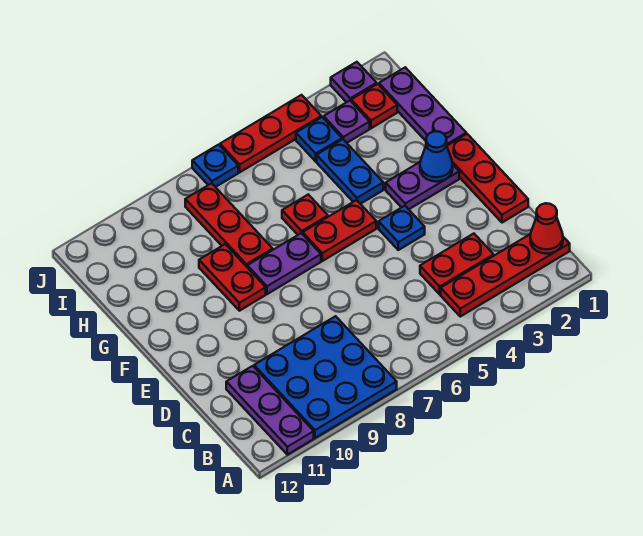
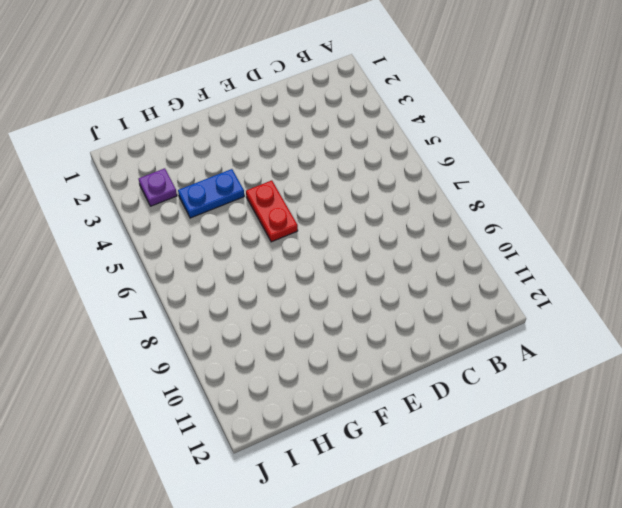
none -> blue 3x3 plate [254,316,397,438]
none -> purple 1x3 plate [226,366,314,455]
none -> red 1x4 plate [441,234,570,317]

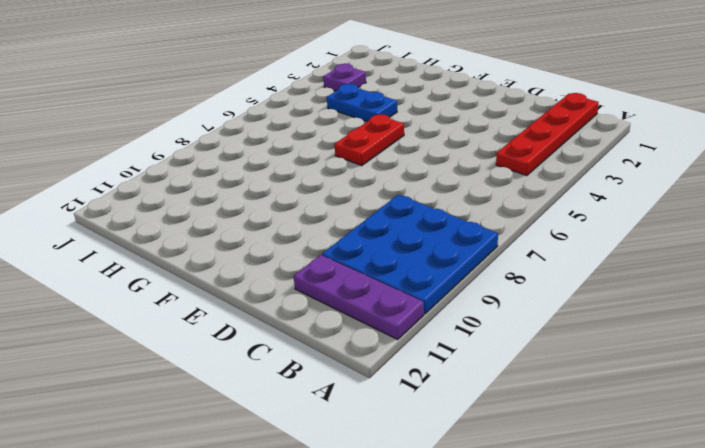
none -> red 1x2 plate [420,234,494,294]
none -> red 1x3 plate [447,134,528,223]
none -> blue 1x1 plate [379,206,425,250]

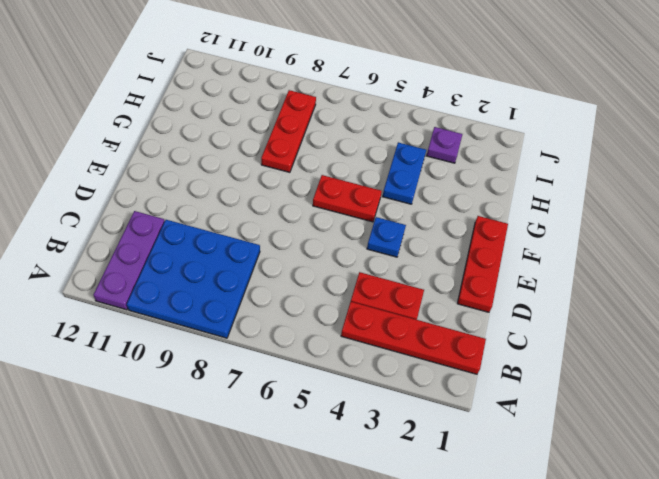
none -> purple 1x2 plate [386,162,459,209]
none -> purple 1x2 plate [247,233,321,294]
none -> red 1x2 plate [199,244,266,311]

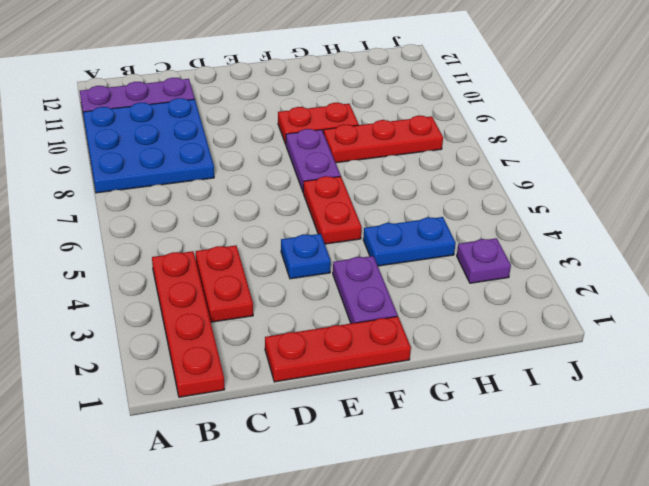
none -> purple 1x3 plate [379,67,466,146]
none -> red 1x1 plate [282,195,328,235]
none -> red 1x1 plate [351,84,397,128]

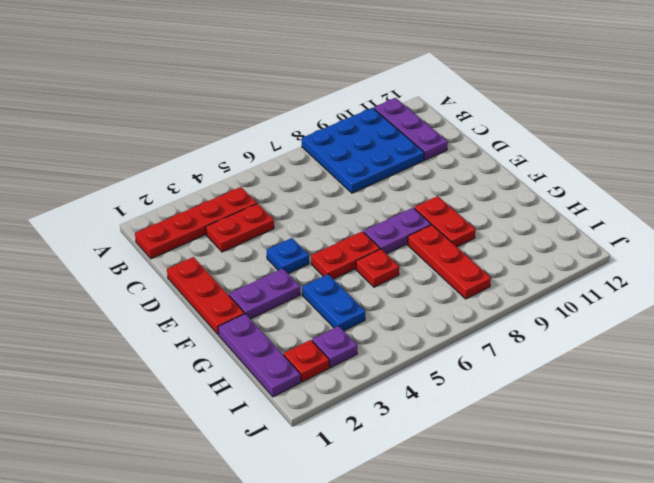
none -> blue 1x1 plate [296,117,342,161]
none -> purple 1x1 plate [331,62,377,102]
none -> red 1x3 plate [220,95,321,172]

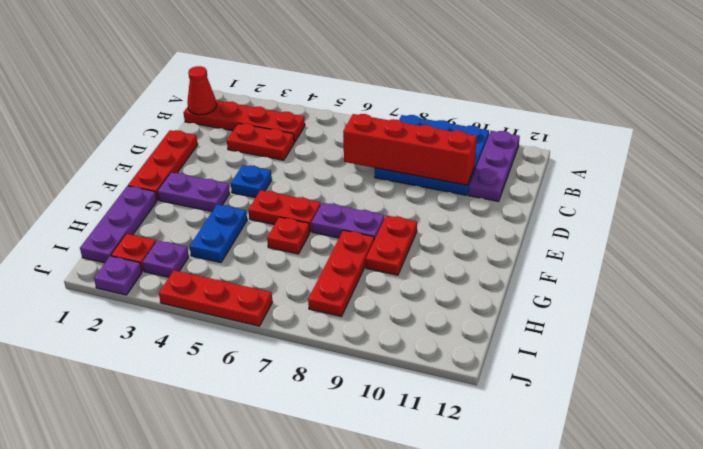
red 1x4 brick [343,114,477,185] -> none
none -> blue 1x1 plate [296,117,342,161]
none -> blue 1x1 plate [192,145,238,187]
none -> blue 1x1 cone [420,131,453,182]

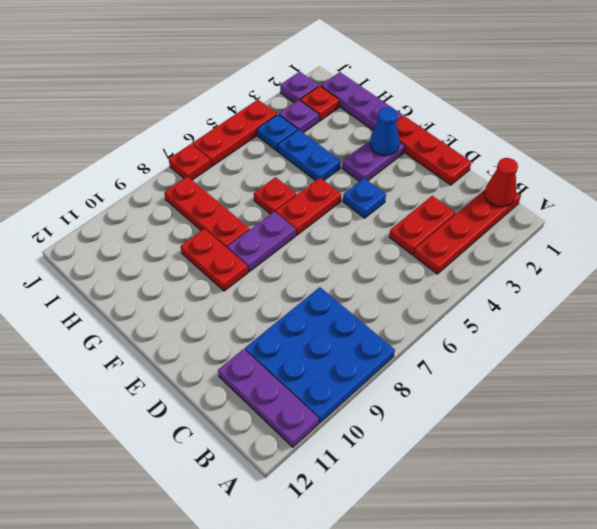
red 1x1 plate [169,144,211,180] -> blue 1x1 plate [192,145,238,187]

